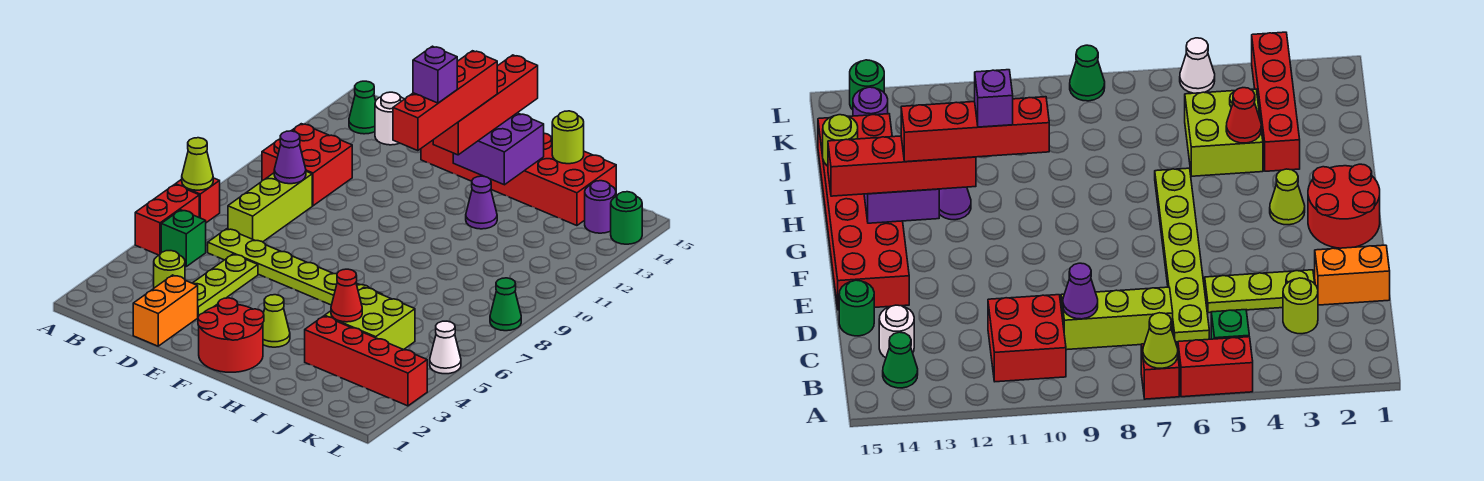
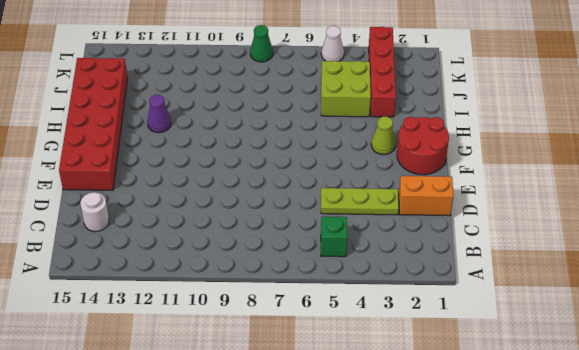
none -> red 1x2 brick [135,185,199,255]
none -> red 1x1 brick [175,178,220,223]
none -> red 2x2 brick [262,124,352,206]
none -> green 1x1 cone [349,81,376,134]

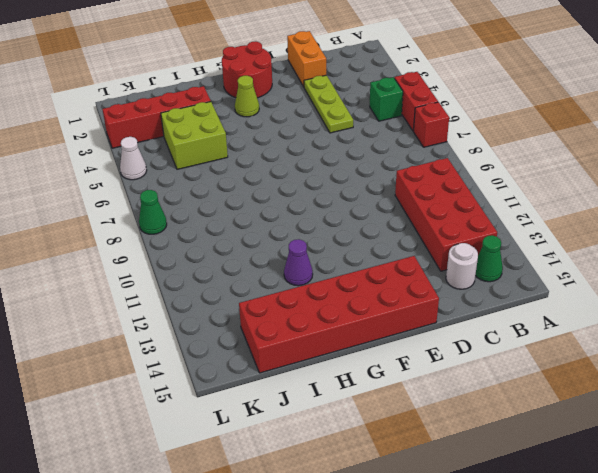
red 2x4 brick [395,158,497,271] -> red 2x2 brick [262,124,352,206]
none -> lime 1x1 round brick [154,251,185,288]
none -> lime 1x6 plate [208,229,382,305]
none -> lime 1x3 brick [228,171,312,242]
none -> green 1x1 round brick [839,280,874,336]

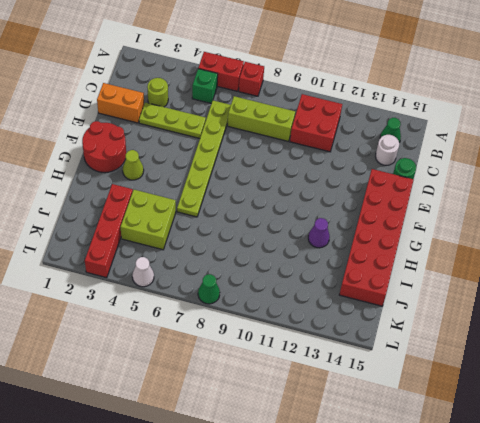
none -> purple 1x1 round brick [585,181,616,233]
none -> green 1x1 round brick [611,192,642,244]
none -> lime 1x1 cone [182,138,213,190]
none -> purple 1x1 cone [274,131,306,184]

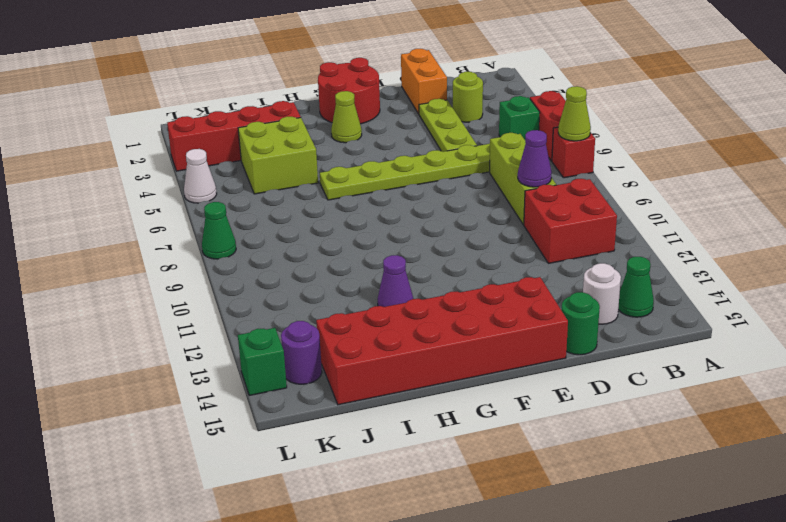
green 1x1 brick [238,328,287,396] -> green 1x1 round brick [611,192,642,244]
none -> purple 2x2 brick [453,113,544,185]
none -> red 1x1 cone [331,269,362,322]
none -> lime 1x1 round brick [552,111,584,164]
none -> red 1x4 brick [433,55,538,155]

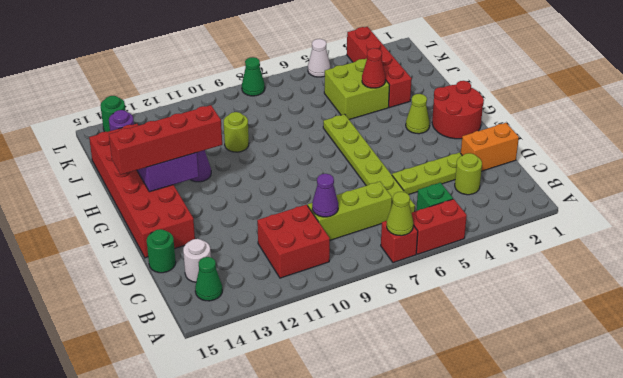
lime 1x1 round brick [224,112,249,152] -> lime 1x1 round brick moved to [552,111,584,164]
none -> red 1x4 brick [393,51,497,151]
none -> purple 1x1 brick [413,46,457,103]

